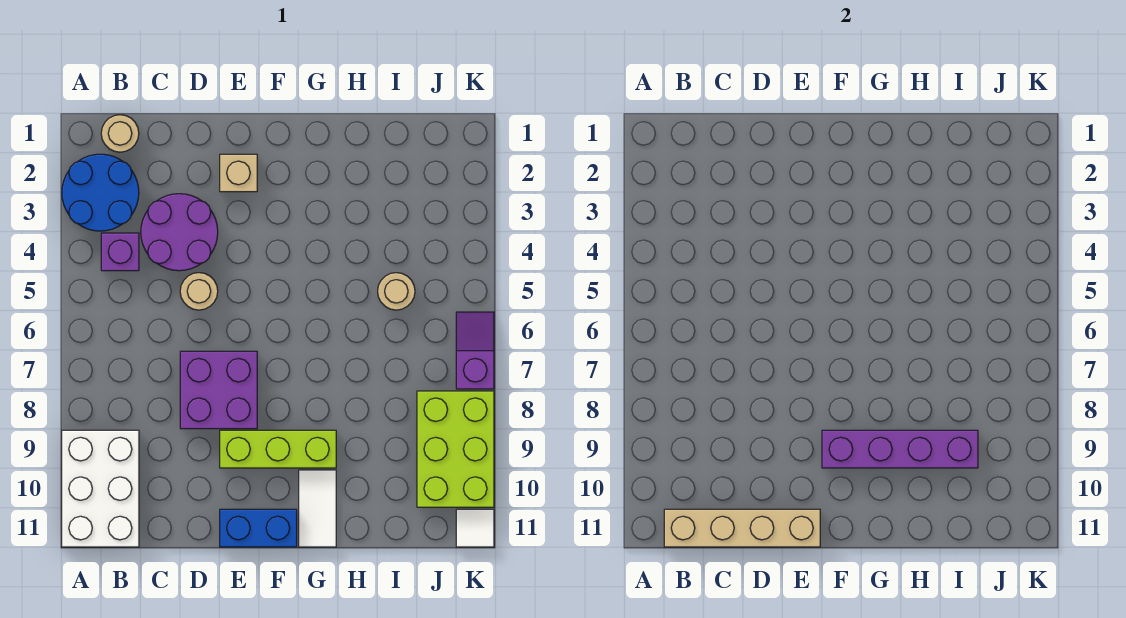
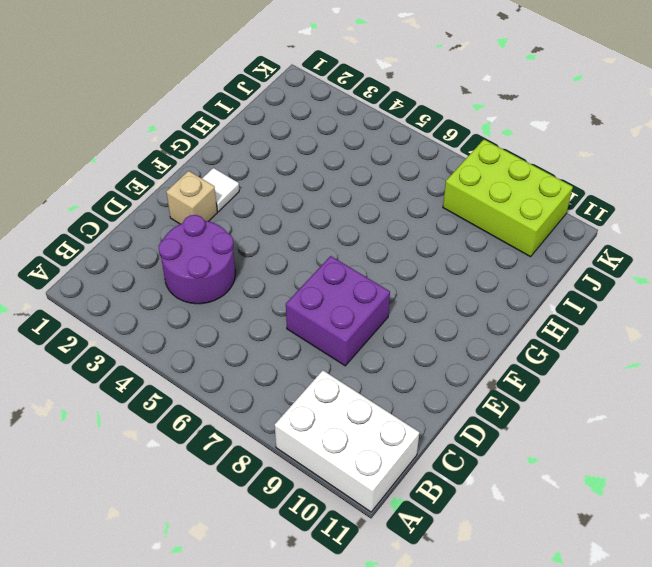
white 1x1 tile [202,168,239,212] -> white 1x1 tile moved to [456,509,494,547]
none -> blue 2x2 round brick [62,154,139,231]
none -> tan 1x1 round brick [101,115,139,152]
none -> purple 1x1 brick [101,233,139,271]

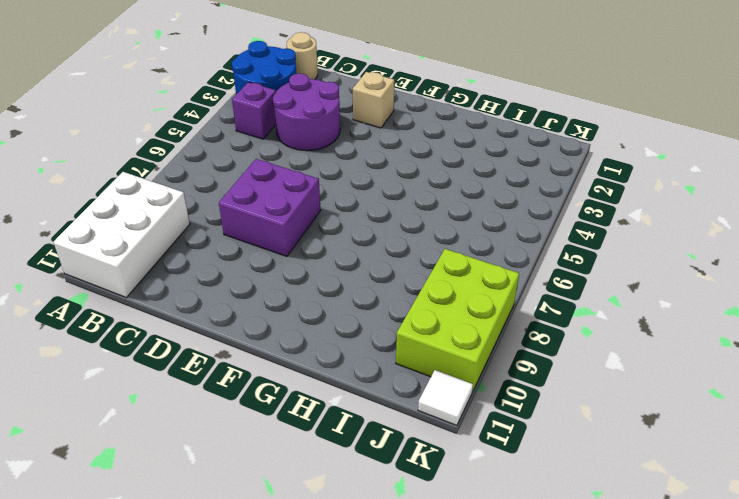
none -> tan 1x1 round brick [180,273,218,310]
none -> lime 1x3 brick [220,430,336,468]
none -> blue 1x2 brick [220,509,297,547]

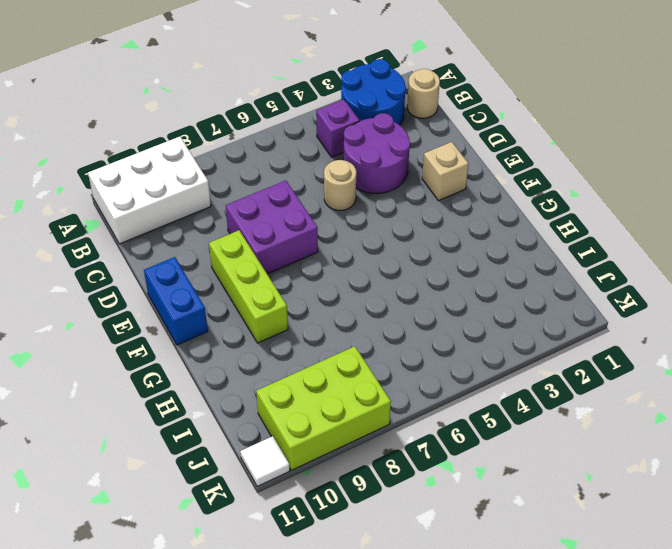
none -> white 1x2 tile [299,470,336,547]
none -> tan 1x1 round brick [378,273,415,310]
none -> purple 1x2 slope [456,312,494,389]

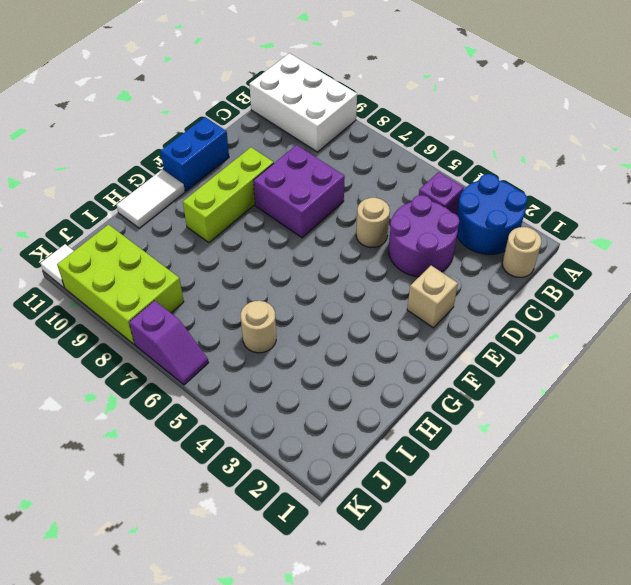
white 1x2 tile [117,169,185,228] -> white 1x2 tile turned to [299,470,336,547]
none -> tan 1x4 brick [664,509,820,547]
none -> purple 1x4 brick [822,430,978,468]

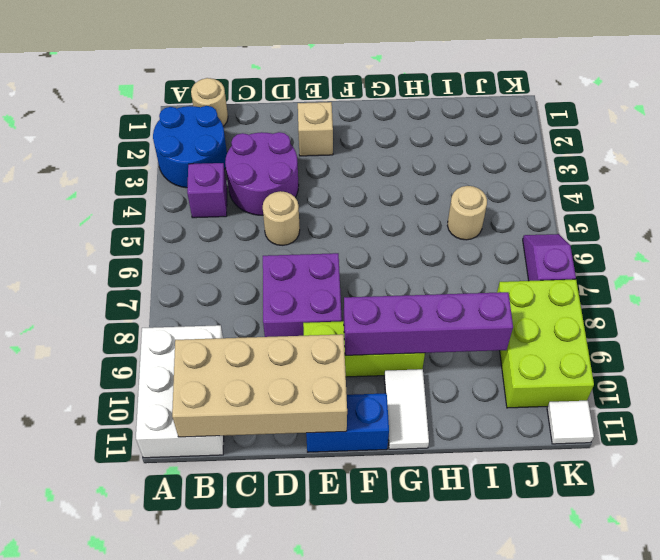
tan 2x4 brick [172,334,347,437] -> tan 1x4 brick [664,509,820,547]

